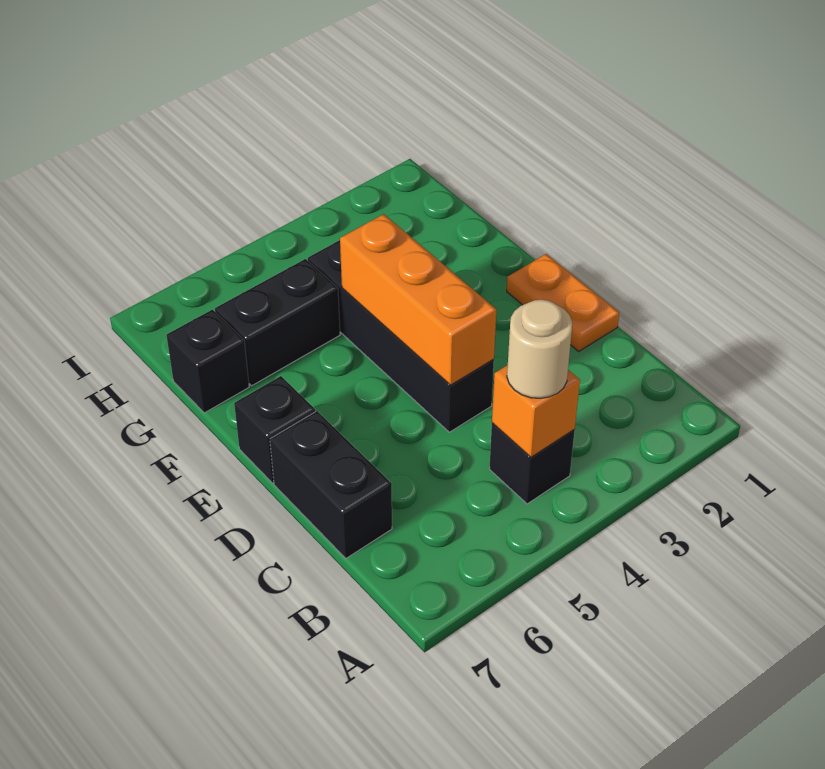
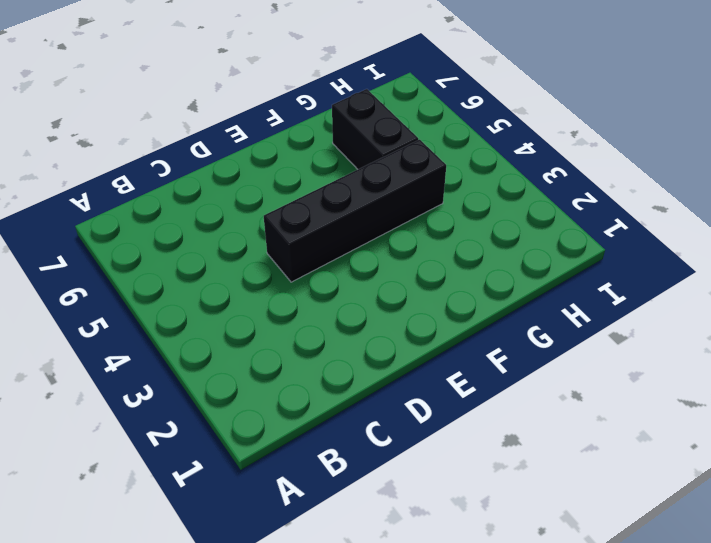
none -> black 1x1 brick [489,423,575,504]
none -> black 1x2 brick [270,411,392,558]

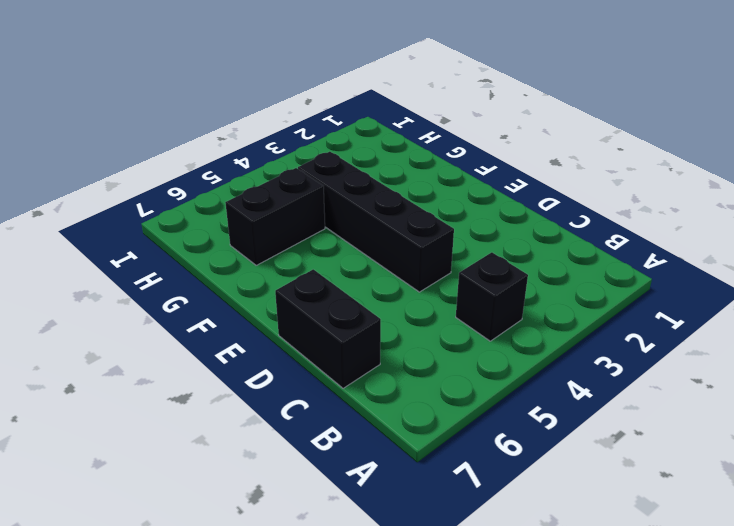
none -> orange 1x2 plate [507,254,619,351]
none -> black 1x1 brick [234,376,315,483]

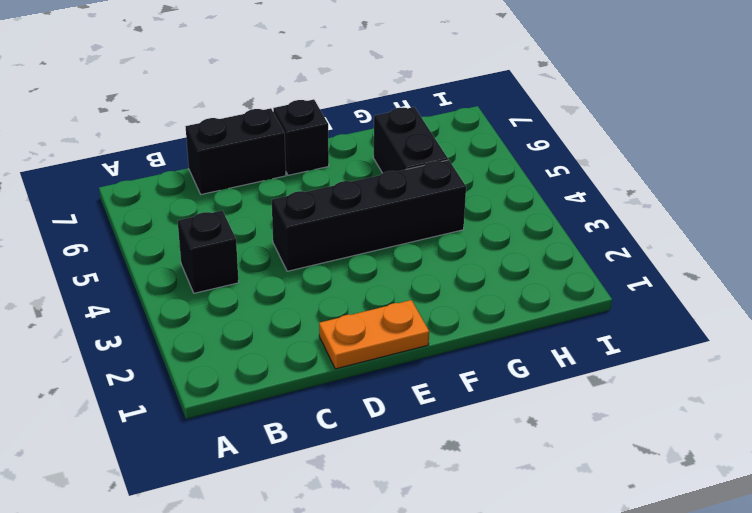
none -> black 1x1 brick [166,310,249,413]
none -> orange 1x1 brick [492,365,580,457]

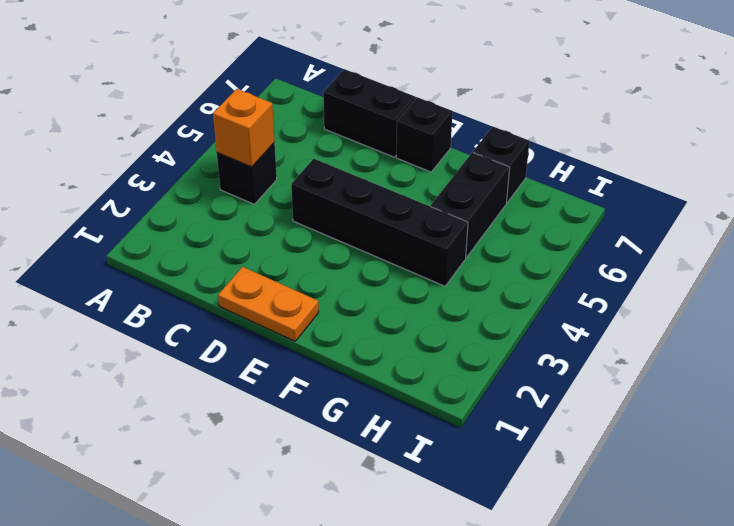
none -> orange 1x3 brick [340,214,496,385]
none -> tan 1x1 round brick [507,299,572,398]

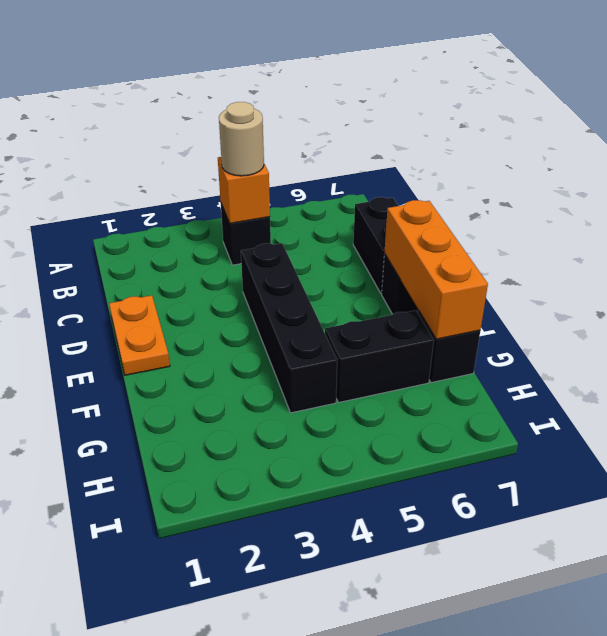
orange 1x3 brick [384,200,488,339] -> orange 1x3 brick moved to [340,214,496,385]

